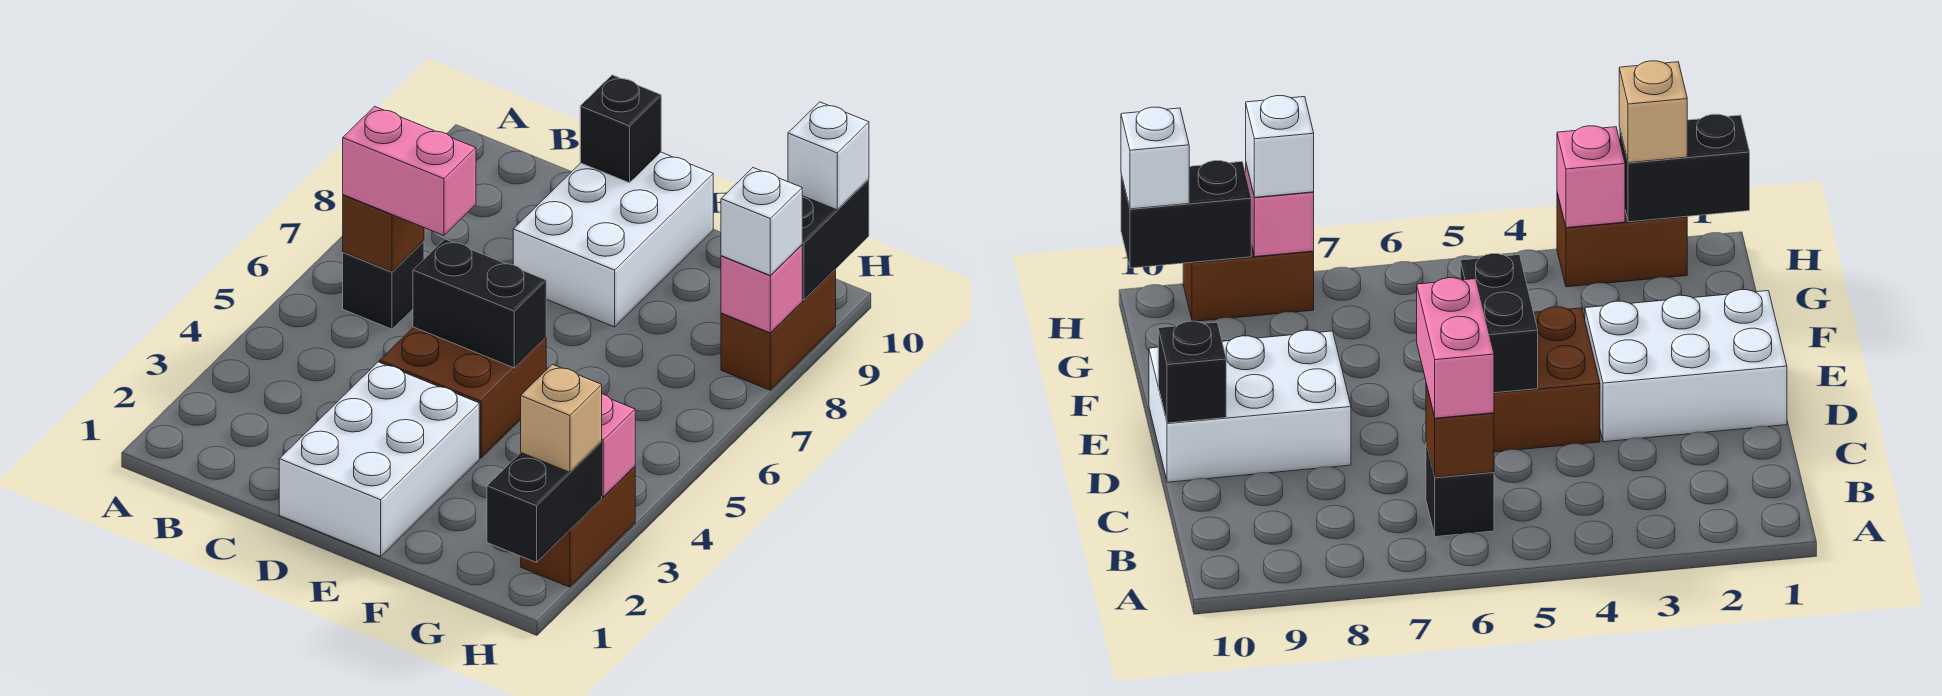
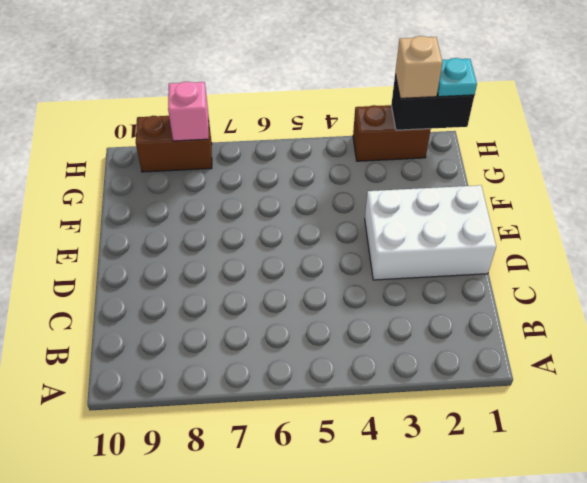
cyan 1x1 plate [437,58,477,97] -> none
none -> black 1x1 brick [343,241,424,329]
none -> brown 2x2 brick [380,327,546,458]
none -> white 2x3 brick [513,152,713,327]

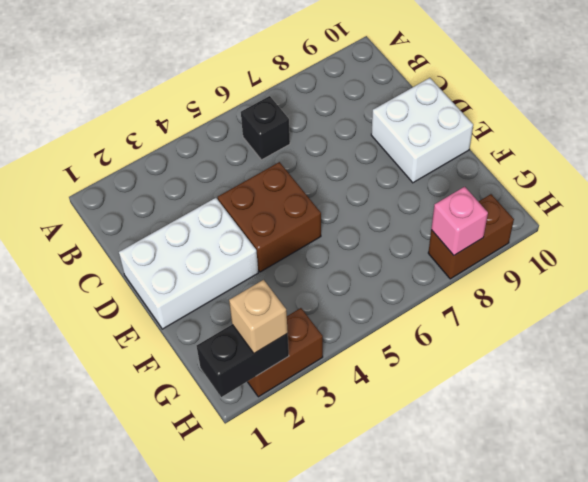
white 2x2 brick [371,78,473,183] -> white 2x3 brick [513,152,713,327]
none -> brown 1x1 brick [343,195,424,272]
none -> black 1x2 brick [413,239,546,368]
none -> black 1x1 brick [580,75,661,183]

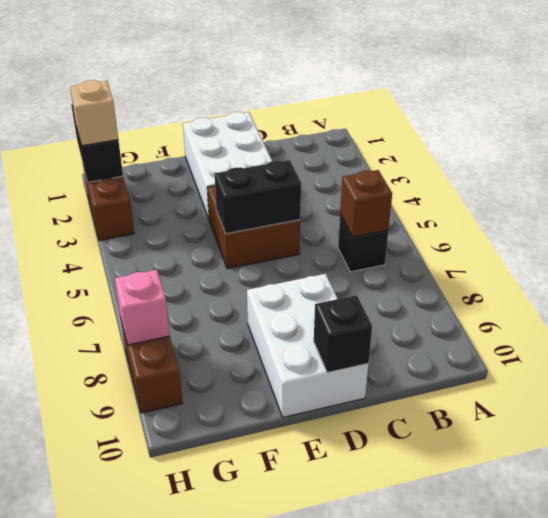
none -> pink 1x1 brick [602,394,635,497]
none -> black 1x2 brick [802,179,869,300]
none -> pink 1x2 brick [343,106,476,235]

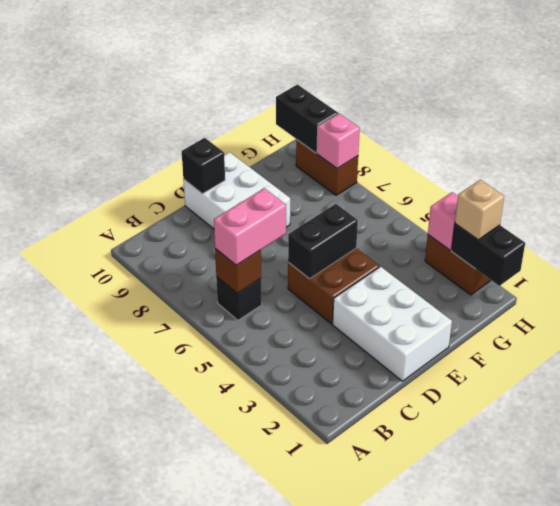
none -> white 1x1 brick [721,168,802,275]
none -> white 1x1 brick [788,102,869,210]

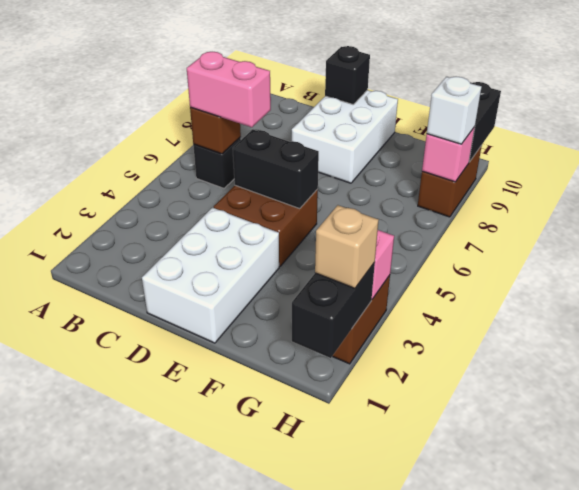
none -> white 1x1 brick [788,102,869,210]

